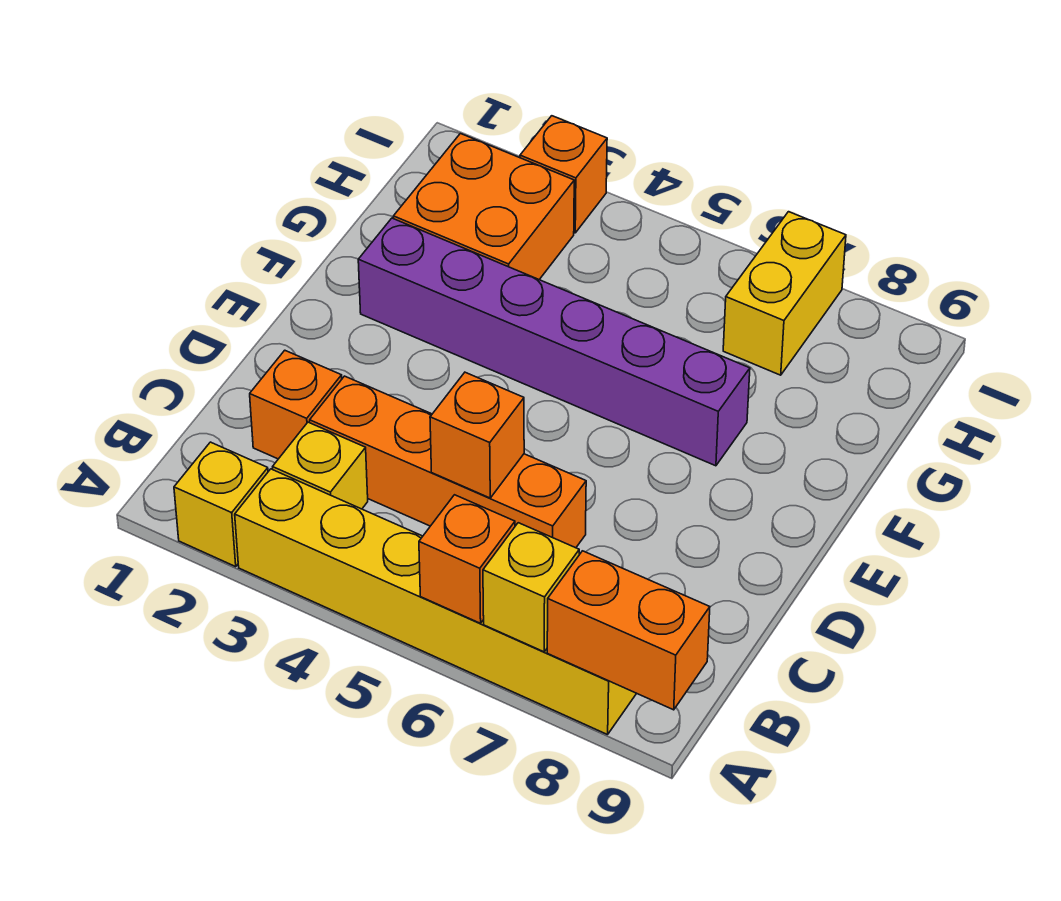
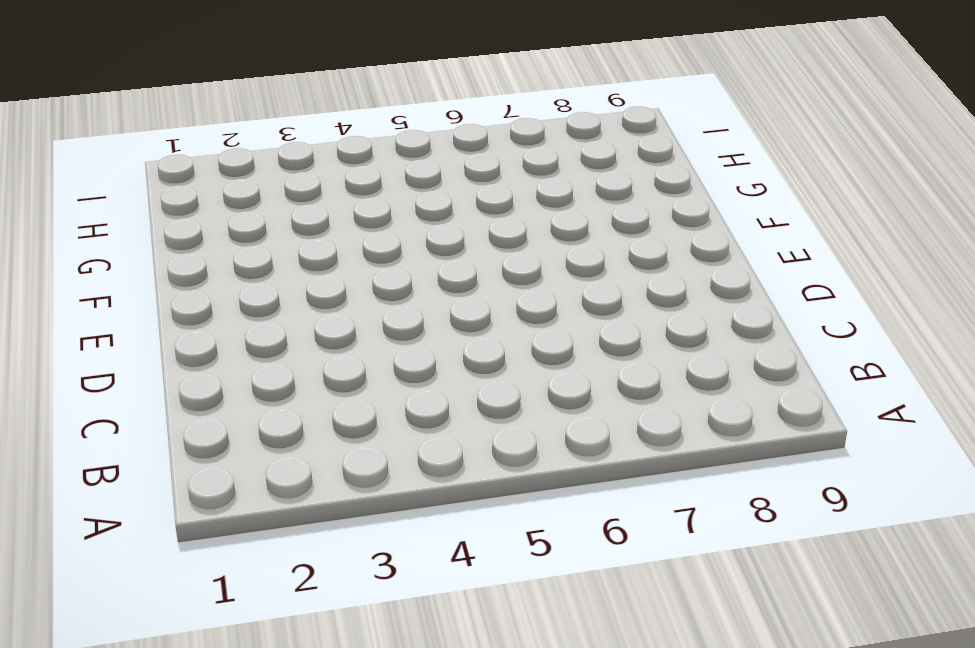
none -> yellow 1x1 brick [174,442,268,567]
none -> yellow 1x6 brick [235,469,637,735]
none -> yellow 1x1 brick [273,422,368,509]

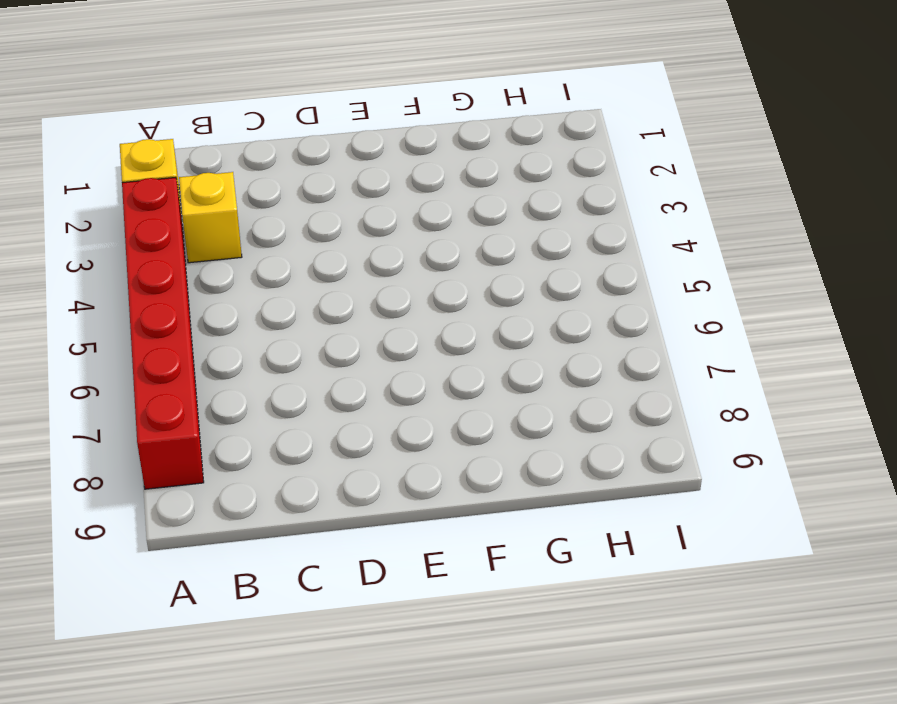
red 1x6 brick [122,178,204,489] -> yellow 1x6 brick [235,469,637,735]
none -> orange 1x1 brick [250,350,342,459]
none -> orange 1x4 brick [310,376,586,548]
none -> purple 1x6 brick [358,218,750,466]

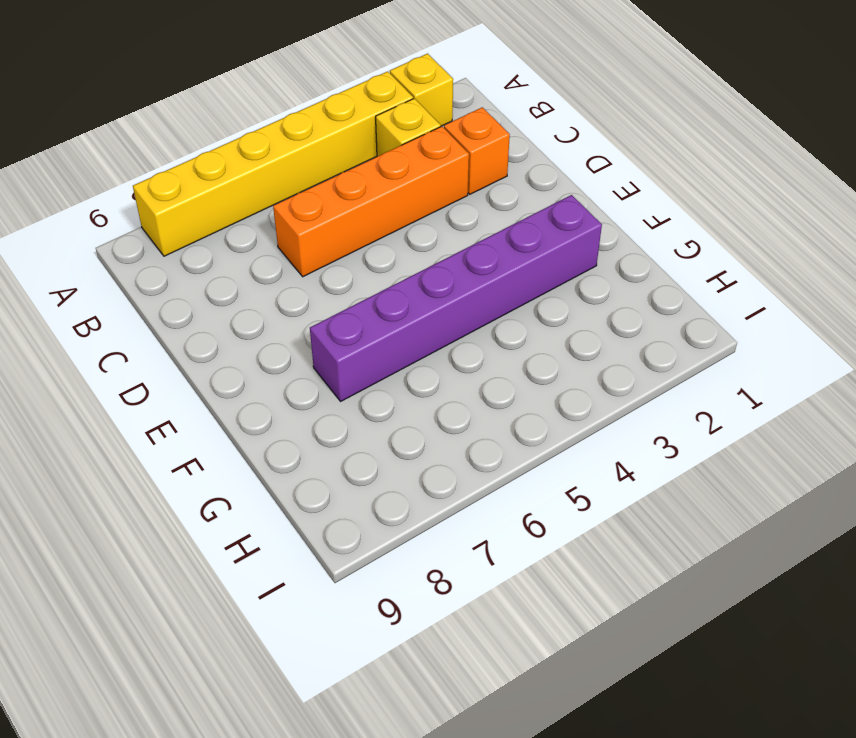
none -> orange 2x2 brick [393,134,574,280]
none -> yellow 1x2 brick [723,212,846,375]
none -> orange 1x1 brick [520,116,607,233]

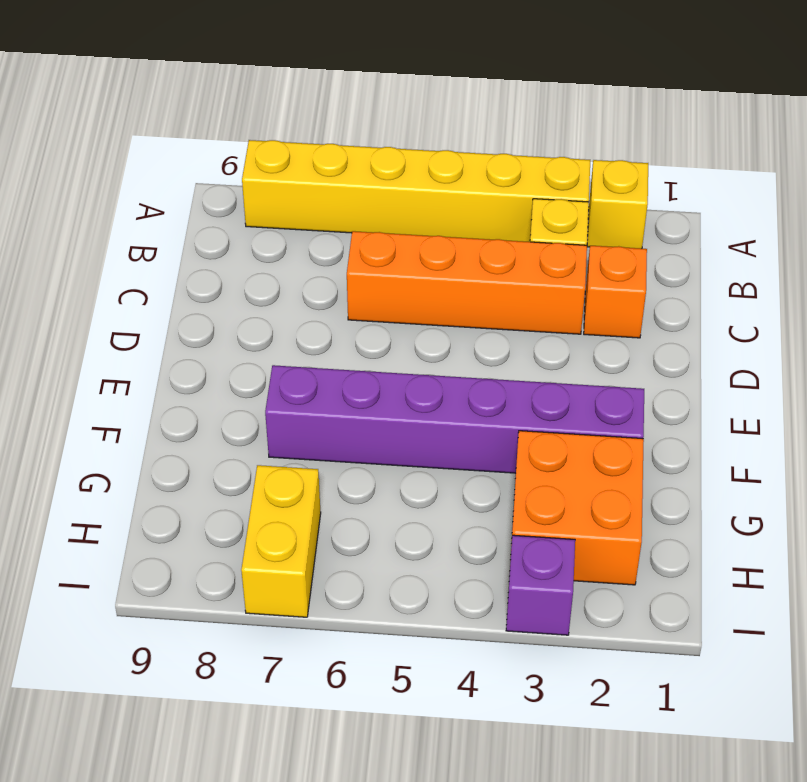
purple 1x1 brick [506,535,575,635] -> orange 1x1 brick [520,116,607,233]
none -> orange 1x1 brick [419,495,515,623]
none -> yellow 1x1 brick [483,523,579,652]
none -> orange 1x2 brick [547,551,710,710]

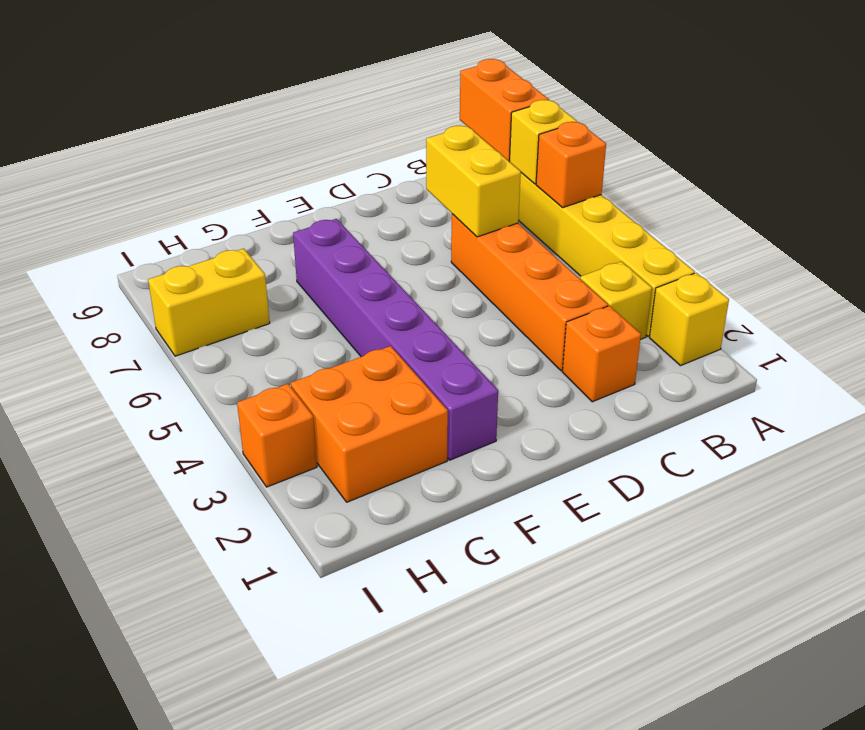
yellow 1x2 brick [426,126,521,237] -> none
none -> orange 1x1 brick [430,372,524,498]

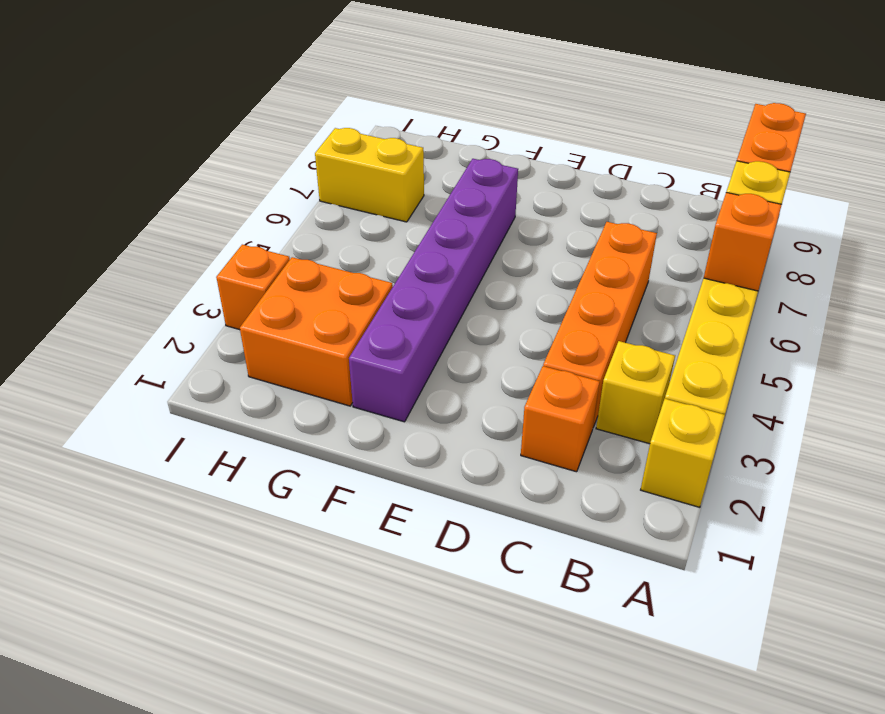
none -> orange 1x1 brick [430,372,524,498]

